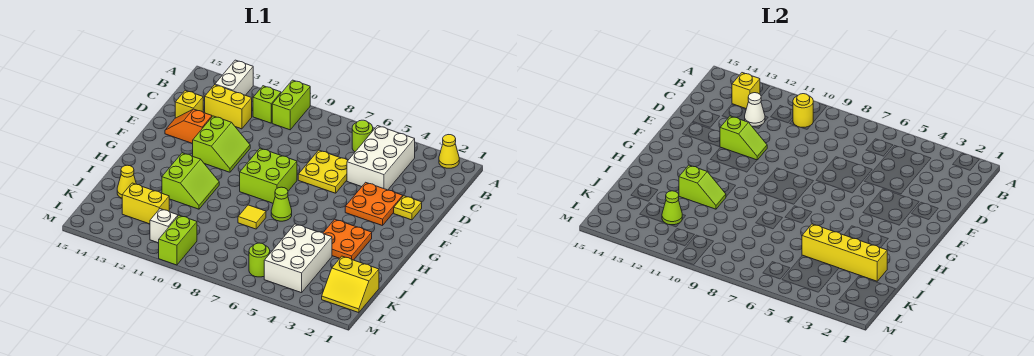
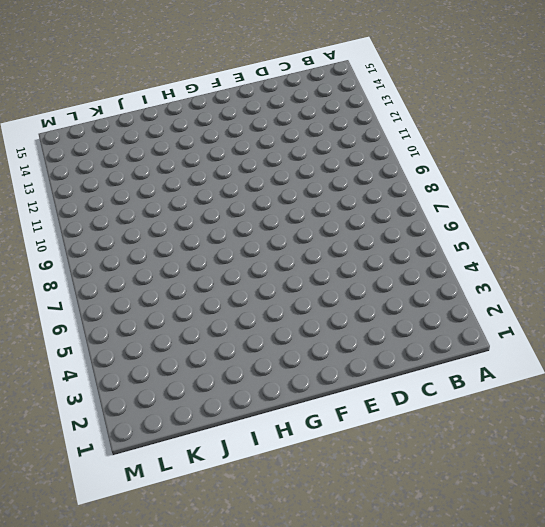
none -> yellow 1x1 cone [439,135,459,168]
none -> lime 1x2 brick [272,80,310,130]
none -> white 1x2 brick [215,60,253,95]
none -> white 2x3 brick [347,126,415,190]

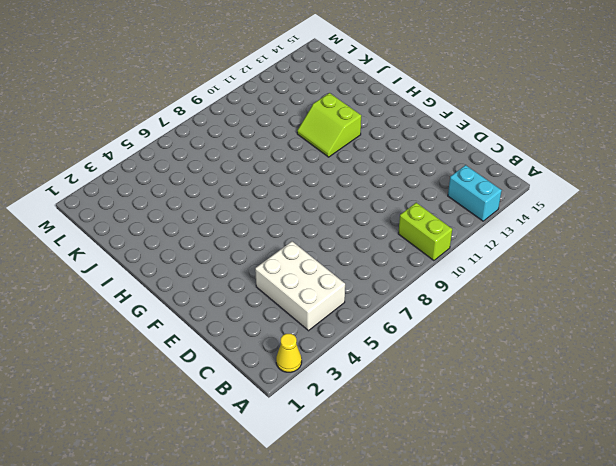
cyan 1x2 brick [448,165,502,221] -> white 1x2 brick [215,60,253,95]
none -> lime 1x1 round brick [352,120,373,152]
none -> lime 1x1 brick [253,86,281,123]
none -> yellow 1x2 brick [205,85,252,129]
none -> yellow 2x2 plate [298,150,348,193]

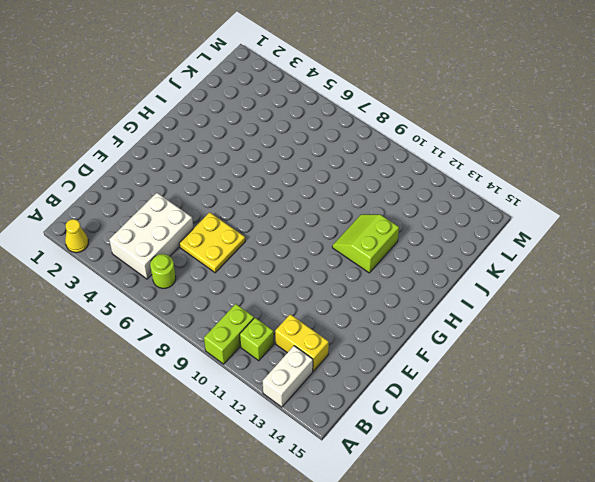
none -> yellow 1x1 brick [175,90,203,118]
none -> yellow 1x1 plate [394,196,422,220]
none -> orange 2x2 plate [345,182,403,226]
none -> lime 2x2 slope [193,116,250,172]

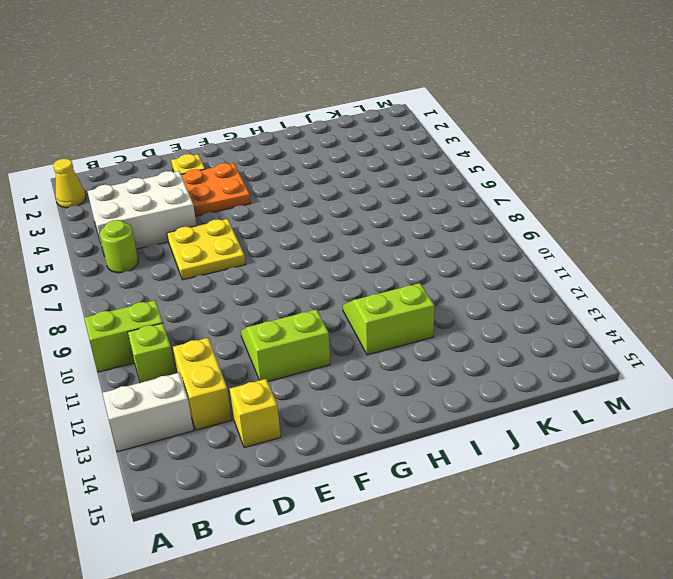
none -> orange 1x2 slope [165,109,212,144]
none -> lime 2x2 brick [240,148,297,203]
none -> orange 2x2 plate [323,219,372,260]
none -> lime 1x1 cone [271,187,292,221]

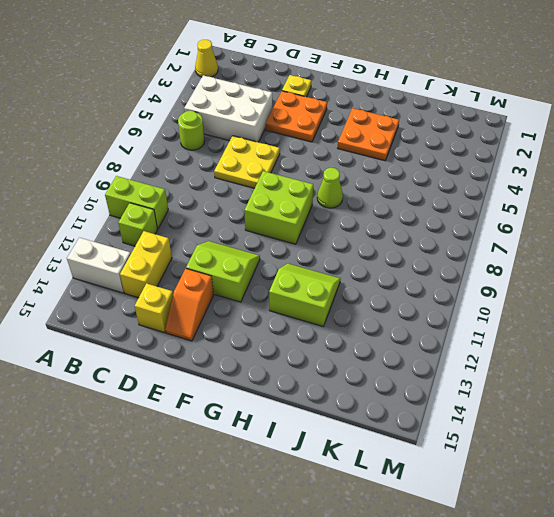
none -> yellow 1x1 tile [238,205,266,229]
none -> white 2x3 brick [264,224,332,293]
none -> yellow 1x1 cone [117,165,136,198]
none -> yellow 2x2 slope [322,256,379,313]

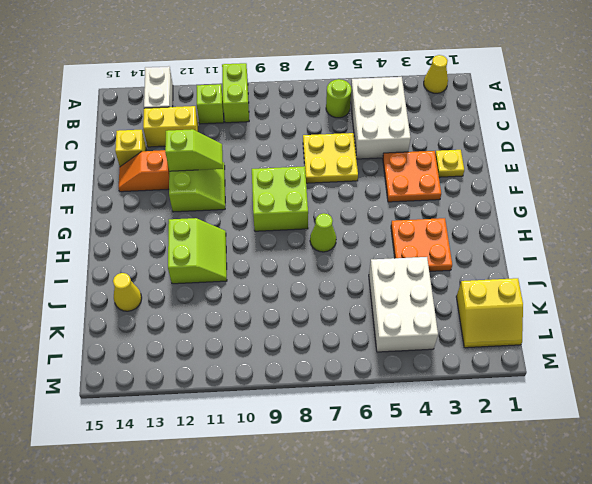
none -> yellow 1x1 tile [238,205,266,229]
none -> yellow 1x2 brick [122,183,169,224]
none -> lime 1x1 round brick [249,243,270,277]
none -> lime 1x2 brick [159,215,197,265]

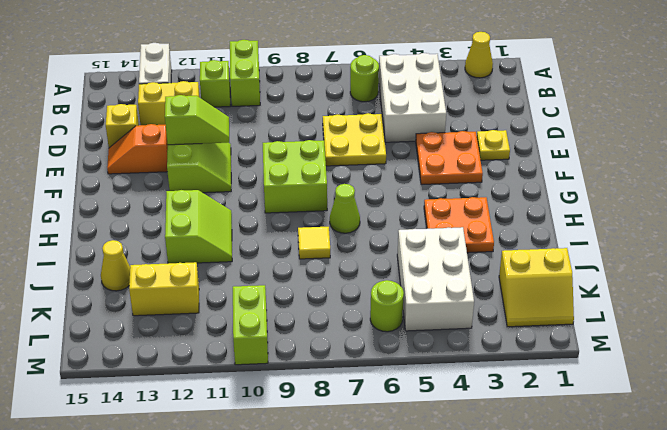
none -> white 1x1 brick [150,209,178,243]
none -> yellow 1x1 round brick [793,94,813,127]
none -> yellow 1x1 brick [732,73,760,109]
none -> white 1x1 cone [745,93,765,126]

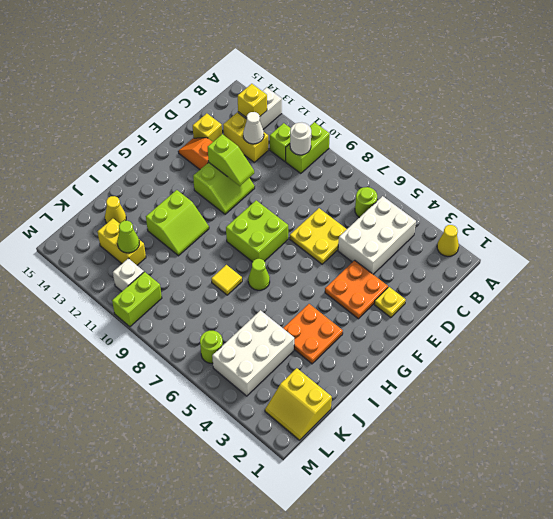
white 1x1 round brick [290,123,311,155] -> yellow 1x1 round brick [793,94,813,127]
none -> lime 1x2 slope [679,165,726,209]
none -> yellow 1x4 brick [802,224,887,281]

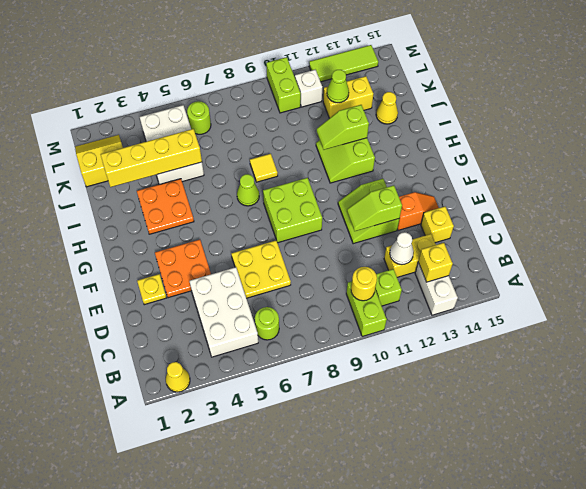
lime 1x3 tile [309,45,378,82] -> none

